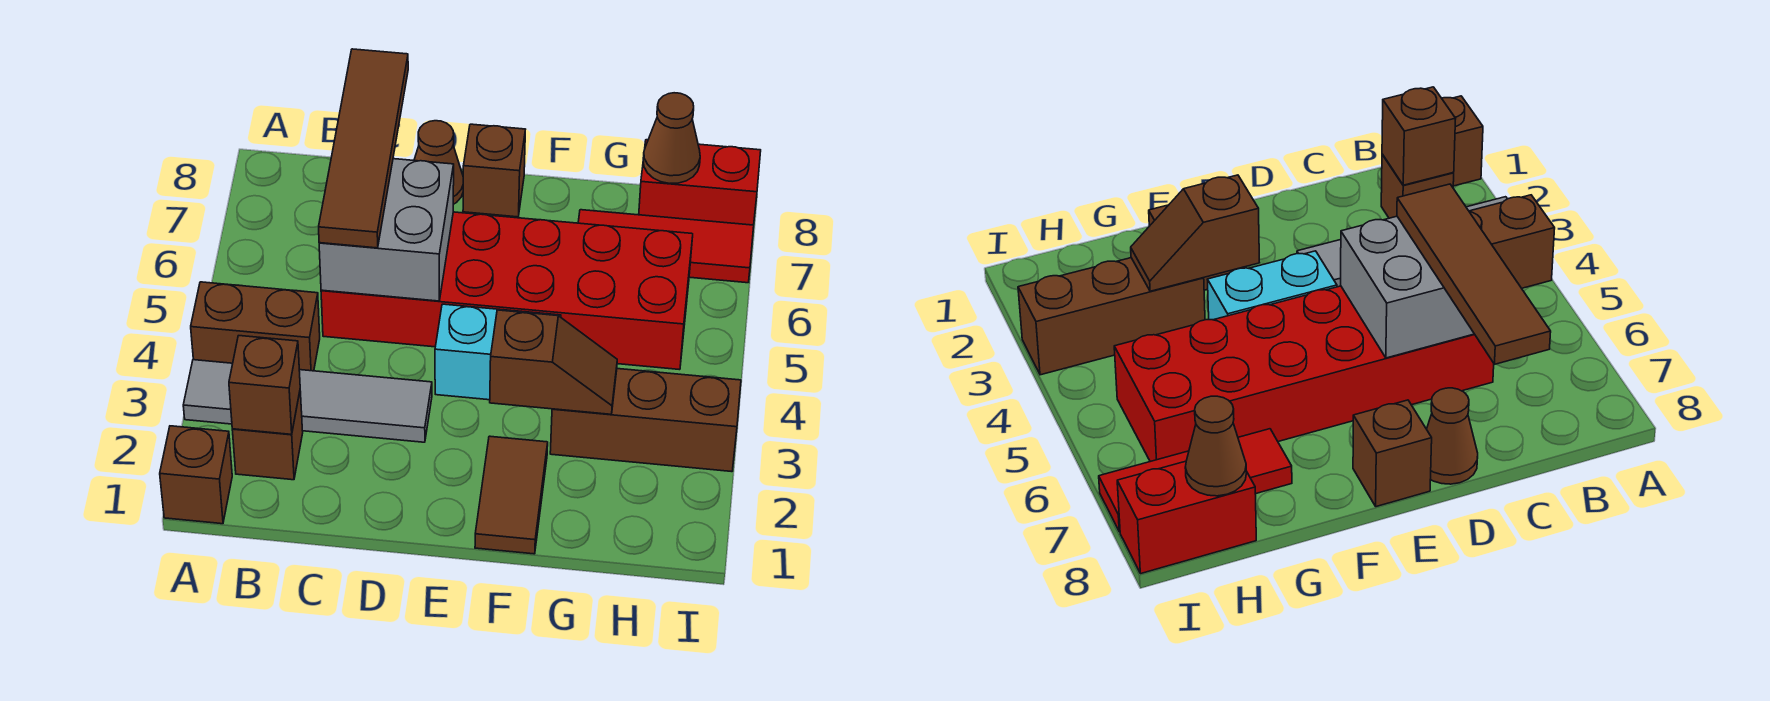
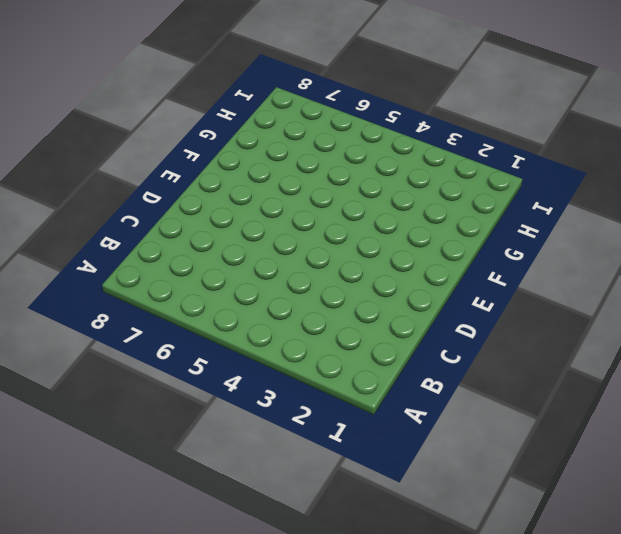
none -> brown 1x1 brick [160,426,232,524]
none -> grey 1x4 tile [183,360,432,442]
none -> brown 1x2 brick [191,282,320,371]

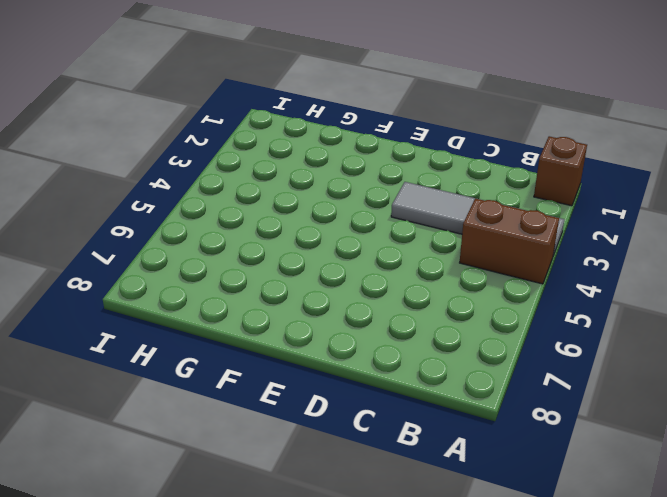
none -> brown 1x1 brick [232,391,303,480]
none -> red 2x6 brick [321,212,693,370]
none -> brown 1x1 cone [414,121,463,204]

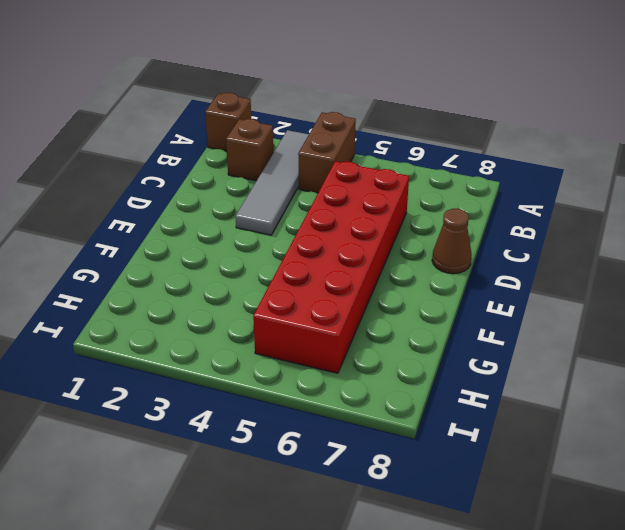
none -> cyan 1x2 brick [435,304,561,400]
none -> brown 1x1 brick [463,124,525,217]
none -> brown 1x2 tile [475,436,548,554]

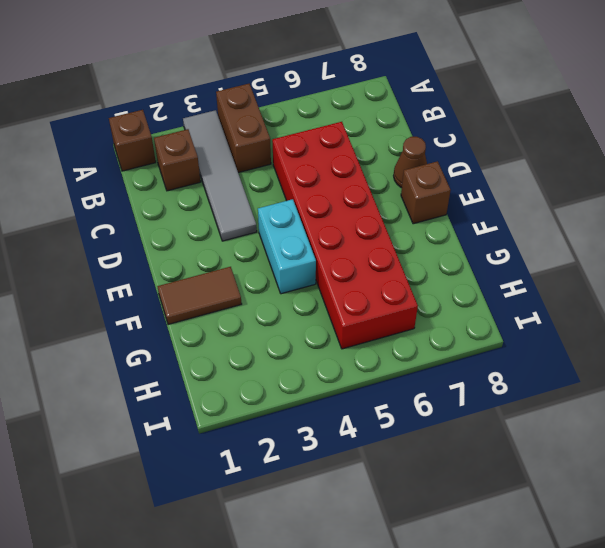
none -> brown 1x3 brick [550,369,741,472]
none -> red 1x3 tile [578,210,754,283]
none -> red 1x2 brick [639,140,761,225]

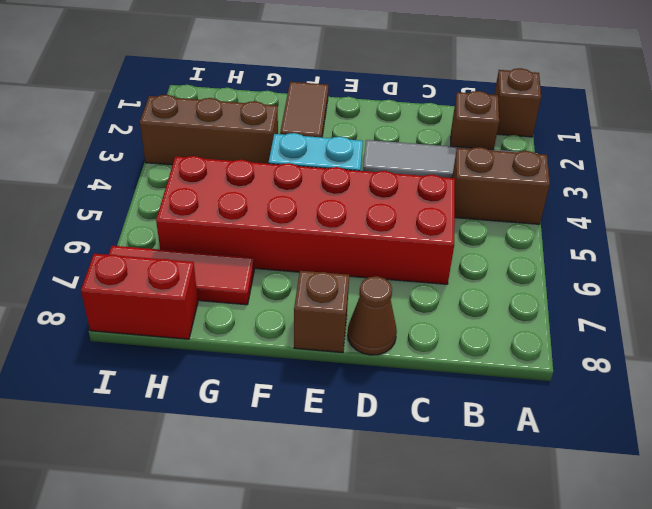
none -> brown 1x1 brick [229,336,300,434]
none -> grey 2x2 brick [319,159,454,301]
none -> brown 1x2 slope [490,310,617,414]

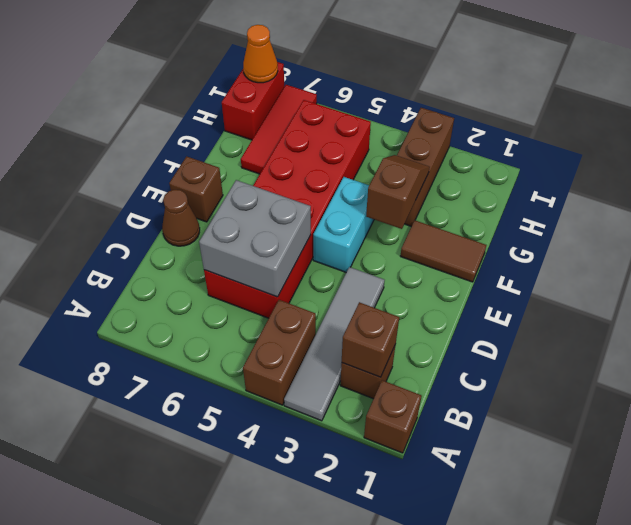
orange 1x1 cone [243,25,278,83] -> none
none -> brown 1x1 cone [643,93,700,183]
none -> brown 1x4 tile [319,49,408,248]

